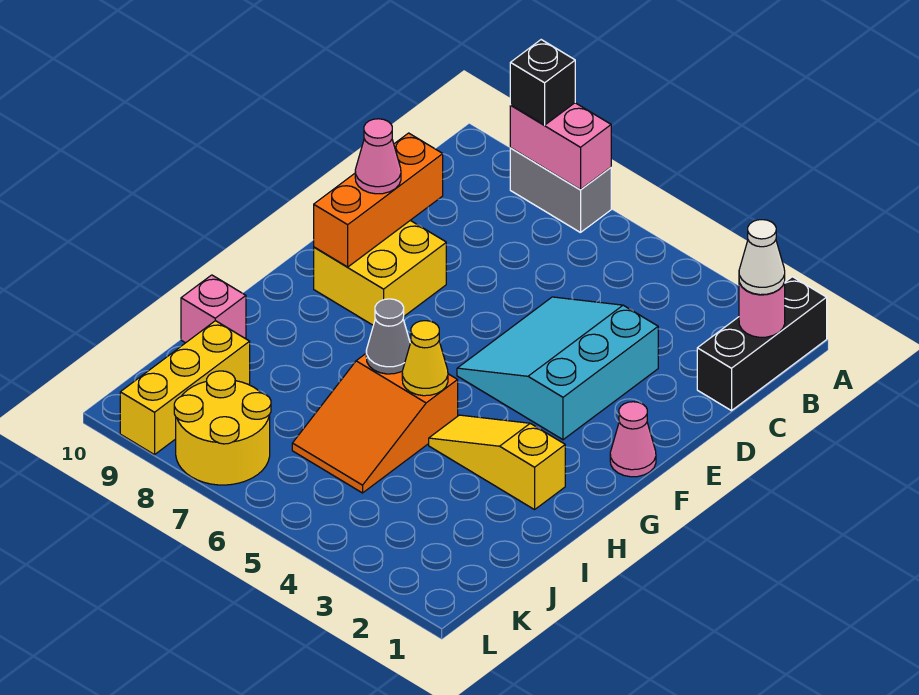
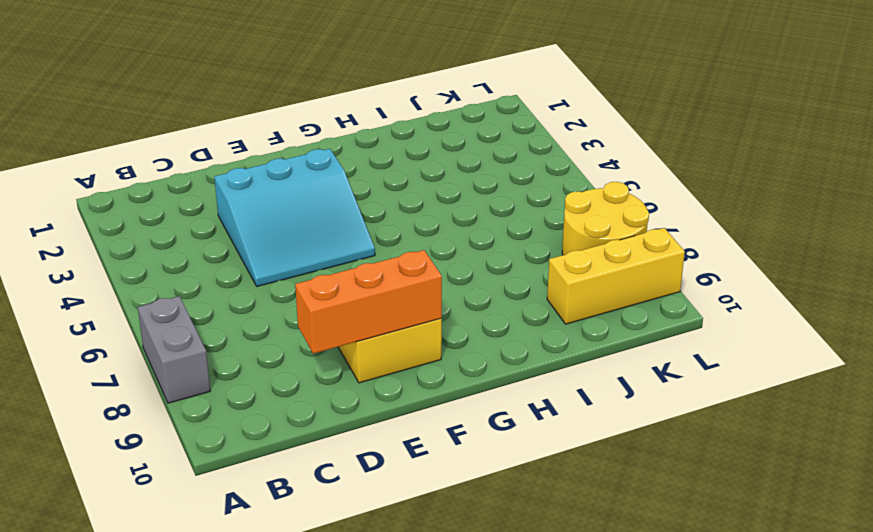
none -> black 1x3 brick [697,277,827,411]
none -> pink 1x1 cone [610,402,656,477]
none -> yellow 1x3 slope [429,415,565,510]

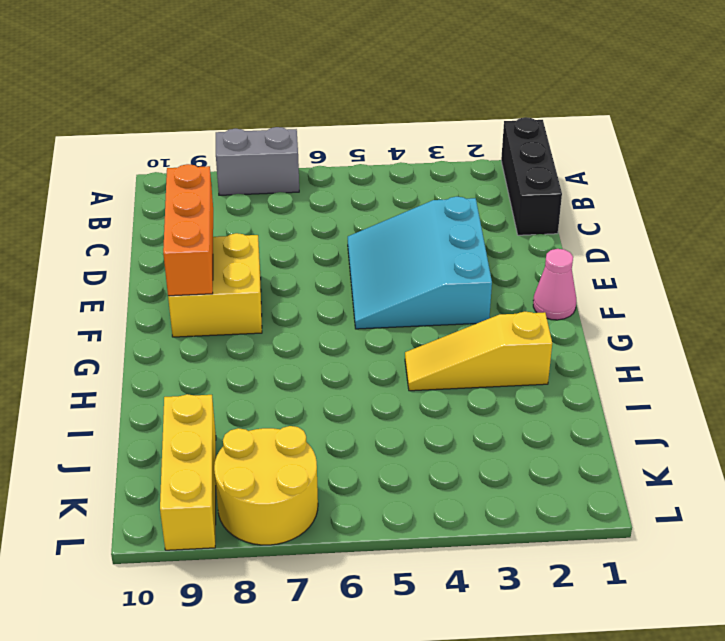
none -> orange 2x3 slope [292,354,458,493]
none -> pink 1x1 brick [181,275,246,343]
none -> pink 1x2 brick [510,103,611,190]

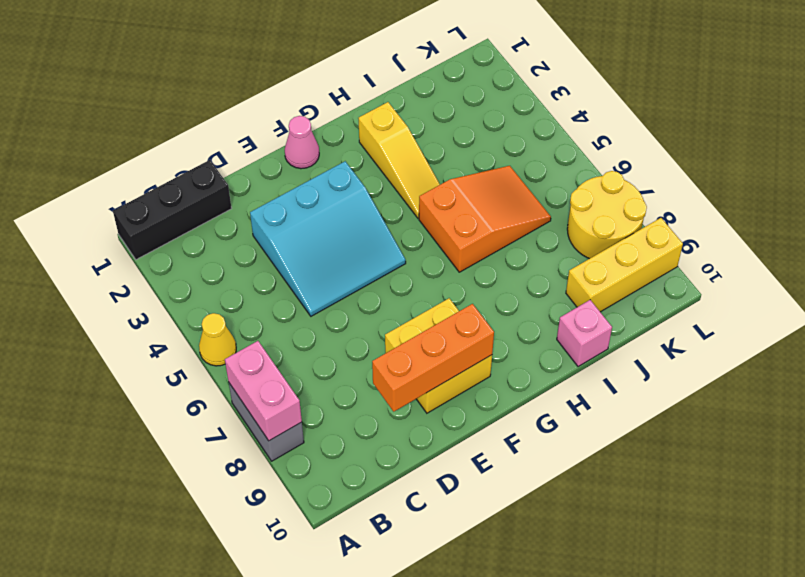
yellow 1x1 cone [199,313,236,366] -> yellow 1x1 cone moved to [402,321,448,396]
none -> pink 1x1 round brick [739,282,785,337]
none -> grey 1x1 cone [366,299,410,374]
none -> black 1x1 brick [510,40,575,125]

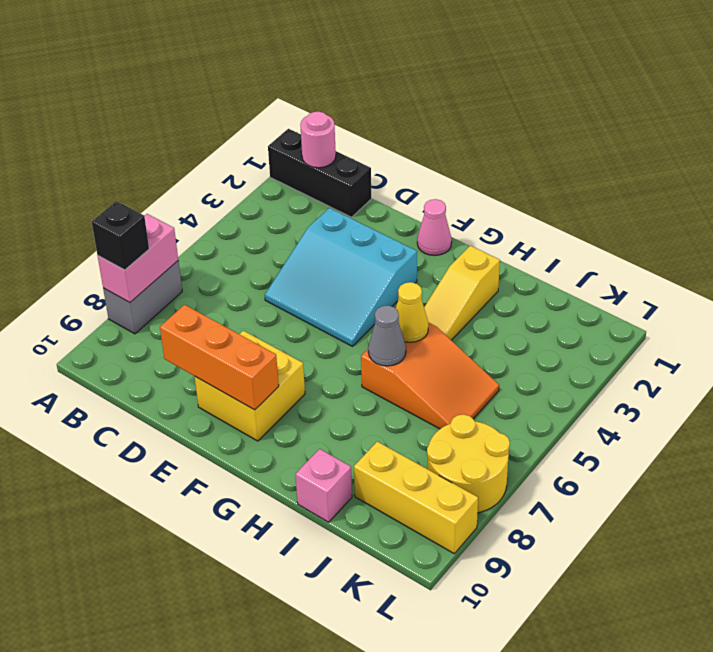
none -> white 1x1 cone [739,220,785,295]
none -> pink 1x1 cone [355,119,401,194]

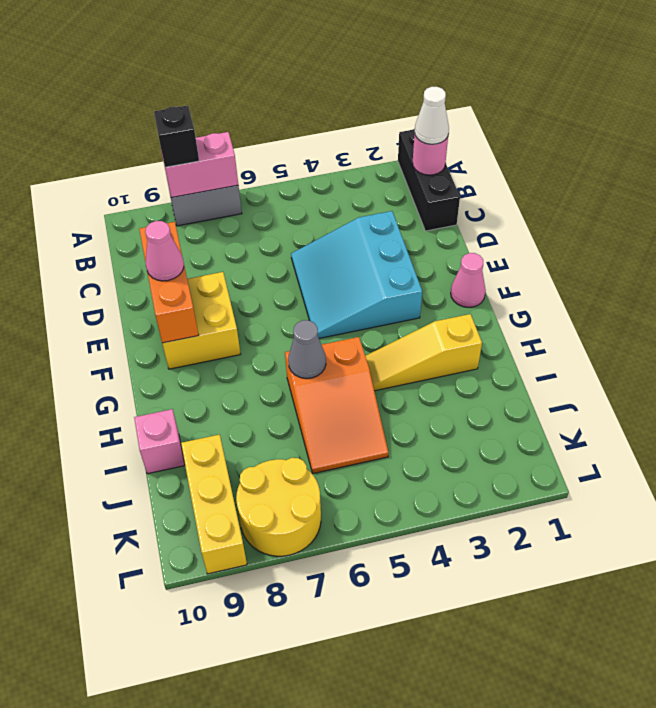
none -> yellow 1x1 cone [402,321,448,396]

